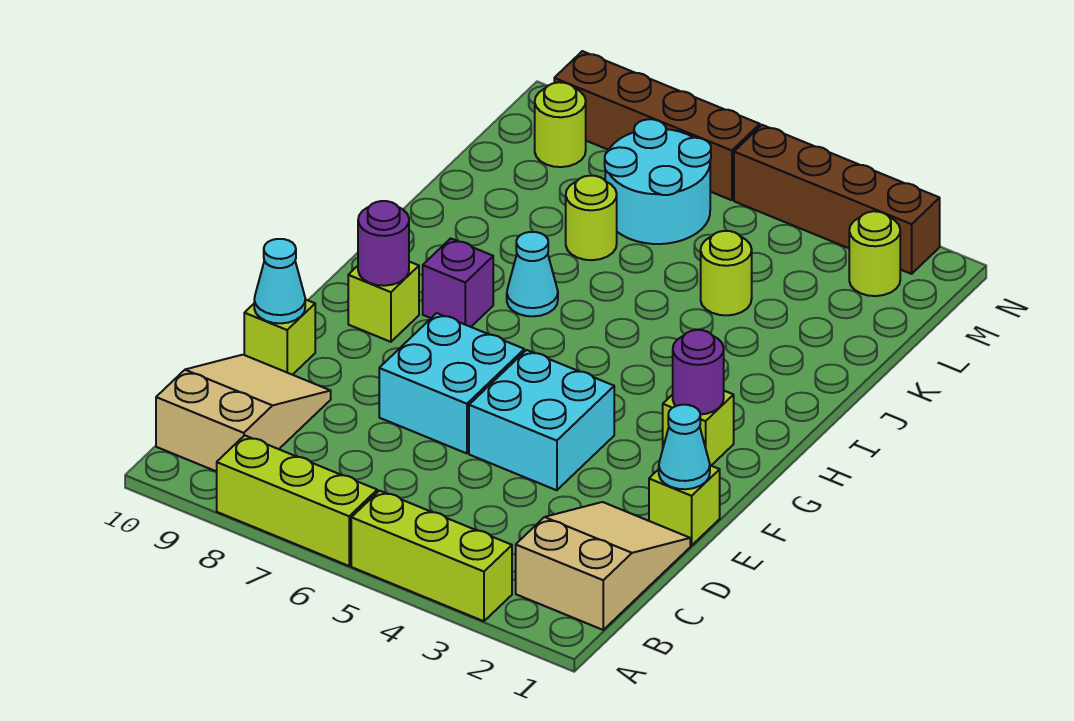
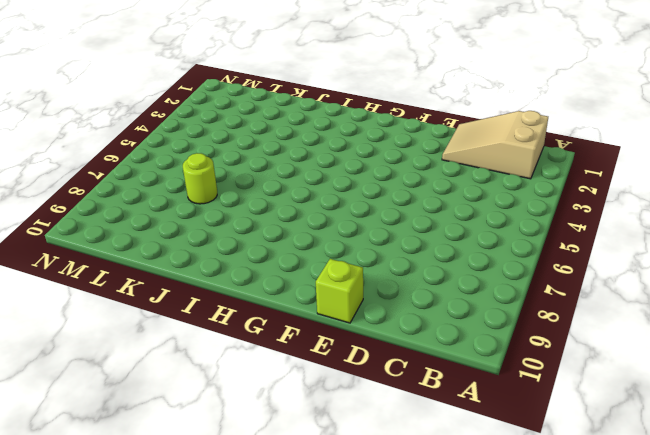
none -> lime 1x3 brick [351,491,512,621]
none -> lime 1x3 brick [217,435,377,566]
none -> tan 2x3 slope [156,355,331,472]

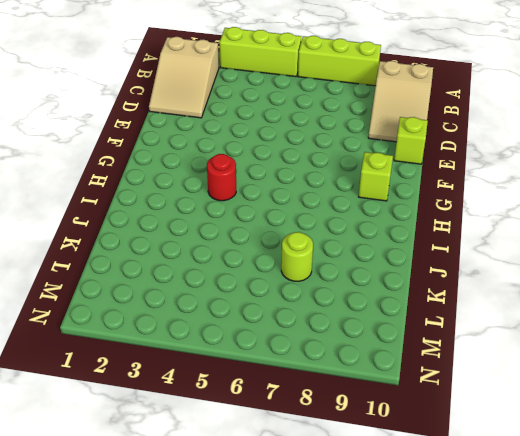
red 1x1 round brick [207,154,236,201] -> none
none -> lime 1x1 brick [649,465,720,546]
none -> cyan 2x2 brick [469,350,614,490]
none -> cyan 2x2 brick [379,313,524,453]

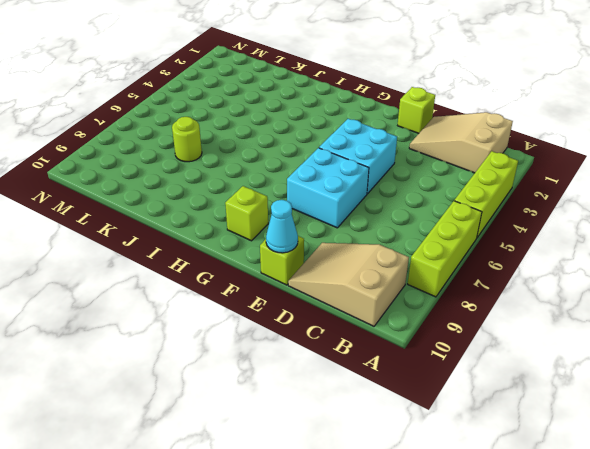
none -> lime 1x1 brick [663,391,734,465]
none -> purple 1x1 brick [423,238,493,327]
none -> cyan 1x1 cone [507,232,558,316]

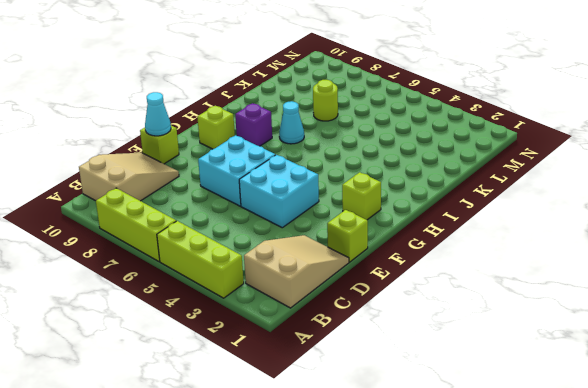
none -> lime 1x1 round brick [701,231,752,315]
none -> cyan 2x2 round brick [605,119,711,244]
none -> lime 1x1 round brick [849,211,900,296]

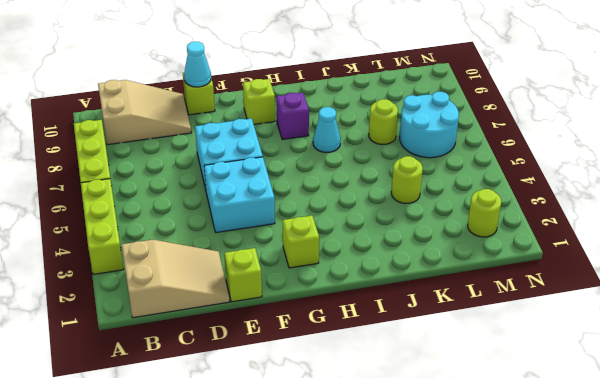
none -> lime 1x1 round brick [535,82,586,167]
none -> brown 1x4 brick [734,125,940,274]
none -> brown 1x4 brick [554,51,760,200]

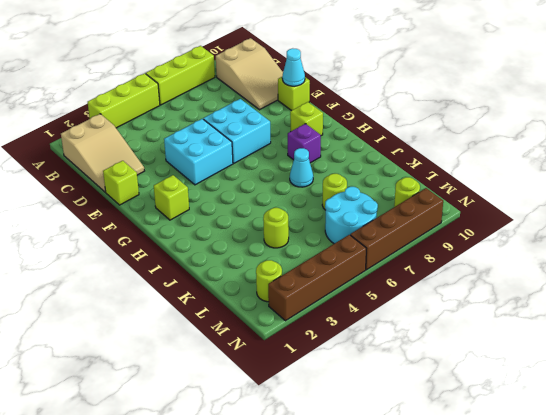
none -> cyan 1x1 cone [659,405,710,489]
none -> purple 1x1 round brick [673,330,724,414]
none -> purple 1x1 round brick [358,201,409,286]

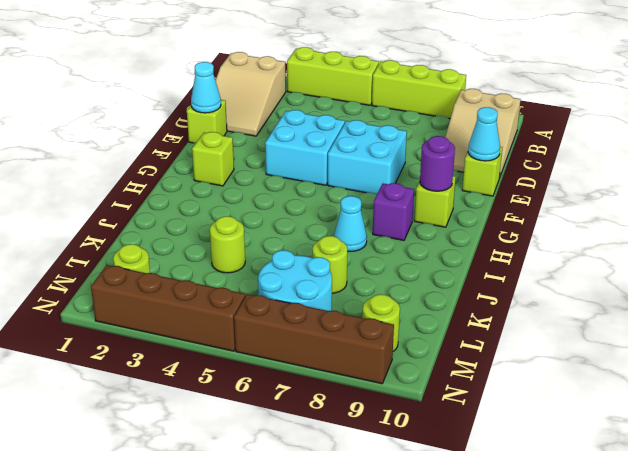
none -> purple 1x1 round brick [673,330,724,414]

